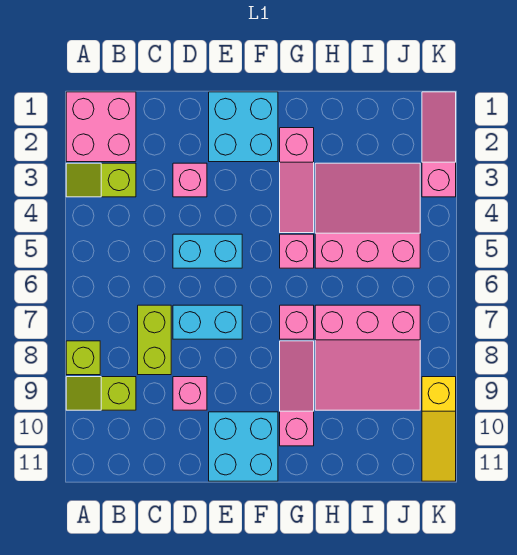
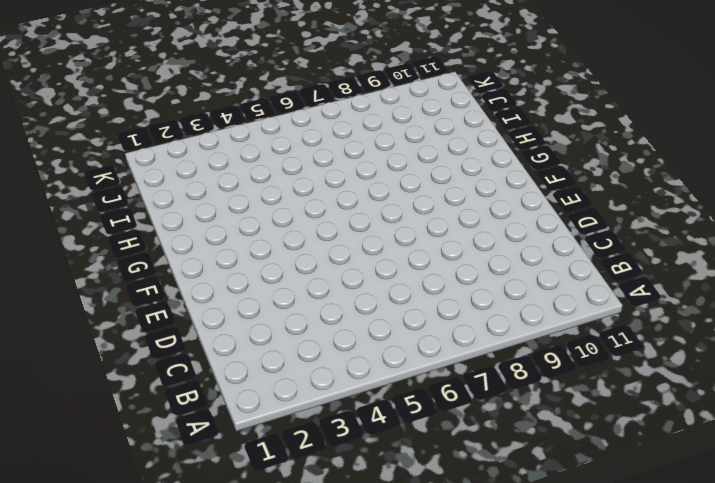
none -> pink 2x2 brick [66,92,136,162]
none -> lime 1x2 slope [66,163,136,197]
none -> lime 1x1 brick [66,341,100,375]

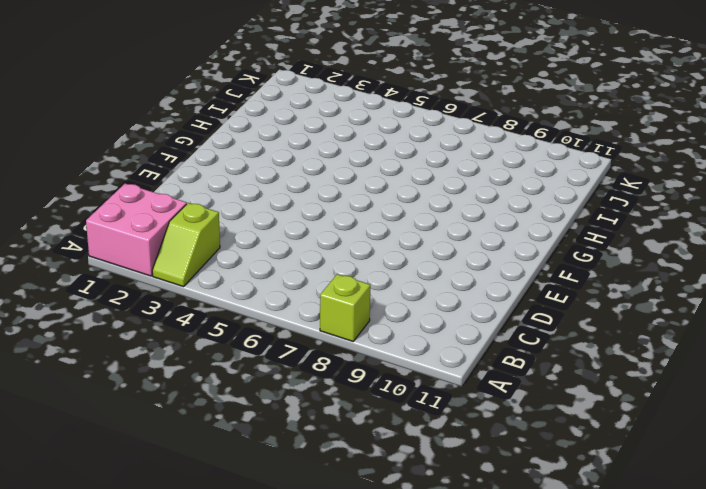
none -> lime 1x2 slope [66,377,136,410]
none -> lime 1x2 brick [138,305,171,375]
none -> pink 1x1 brick [173,163,207,197]

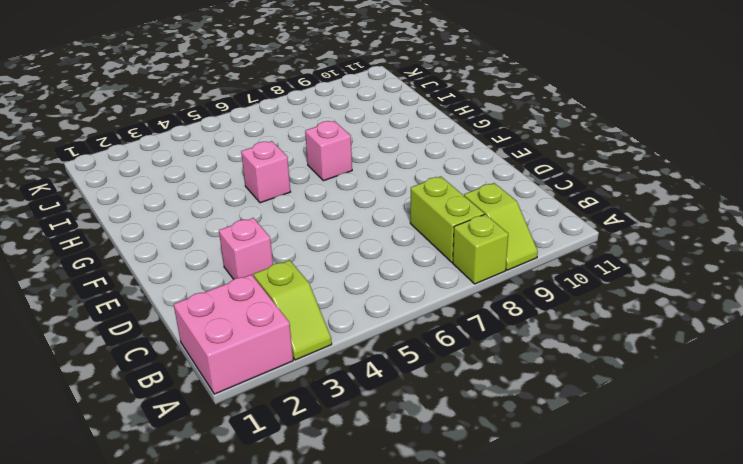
lime 1x2 brick [410,176,484,262] -> lime 1x2 brick turned to [138,305,171,375]
none -> cyan 1x2 brick [173,234,242,268]
none -> cyan 1x2 brick [173,305,242,339]
none -> pink 1x1 brick [173,377,207,410]

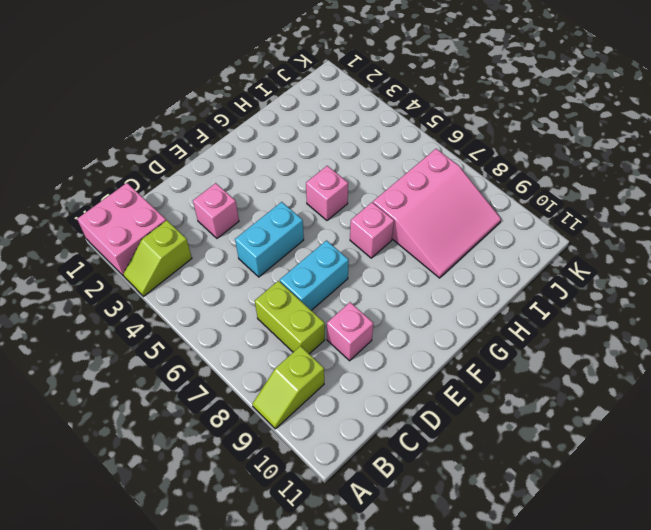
none -> lime 1x1 brick [66,341,100,375]
none -> cyan 2x2 brick [209,92,278,162]
none -> cyan 2x2 brick [209,412,278,481]

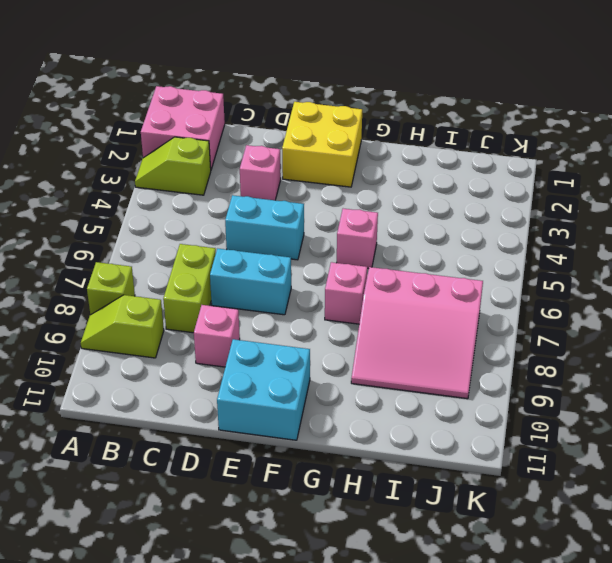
yellow 2x2 brick [282,102,362,187] -> cyan 2x2 brick [209,92,278,162]
none -> pink 1x3 slope [280,128,314,233]
none -> pink 1x3 slope [280,341,314,446]
none -> pink 3x3 slope [315,163,420,268]

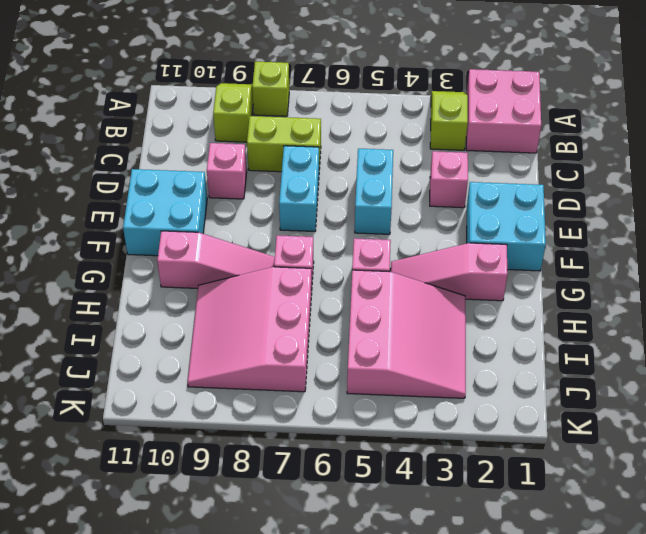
none -> pink 1x3 slope [422,92,456,197]
none -> yellow 1x3 slope [422,377,456,481]

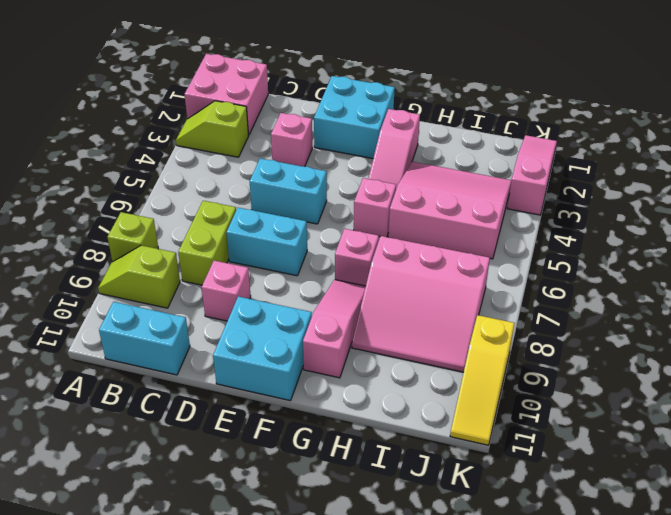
cyan 1x2 brick [99,302,190,375] -> none

